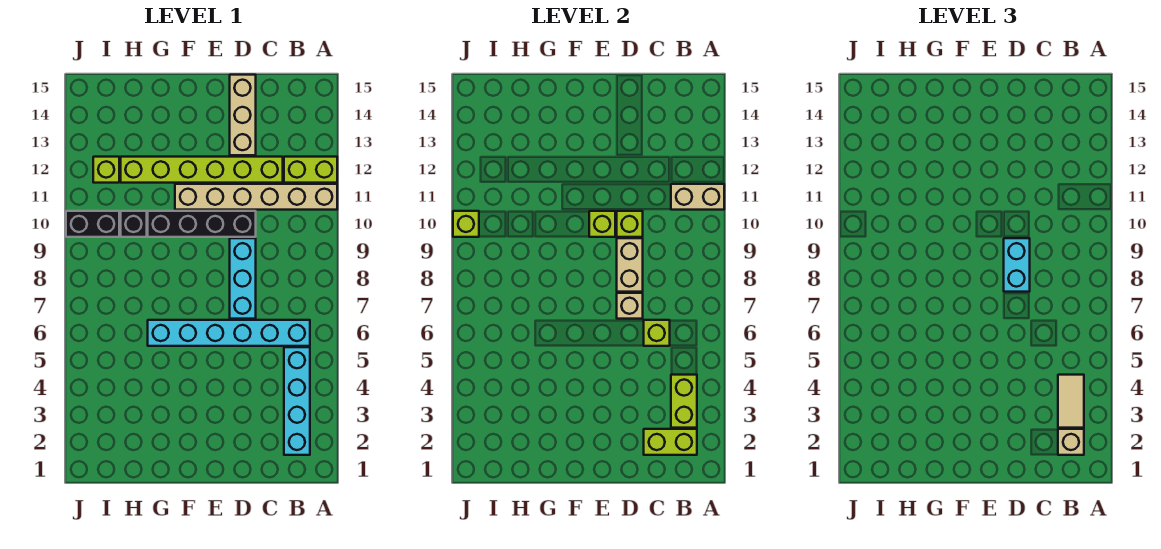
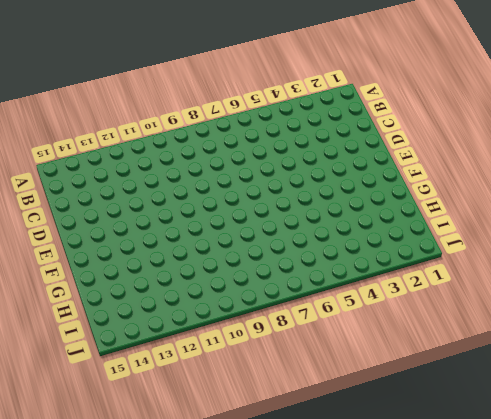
none -> tan 1x6 brick [175,184,337,210]
none -> lime 1x2 brick [284,157,337,183]
none -> cyan 1x4 brick [284,347,310,455]

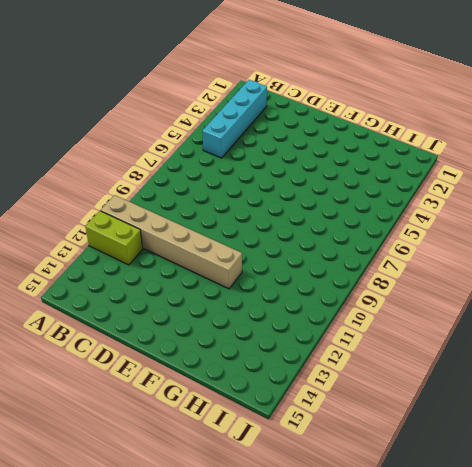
none -> cyan 1x6 brick [148,320,310,346]
none -> lime 1x6 brick [121,157,283,183]
none -> cyan 1x3 brick [230,238,256,319]

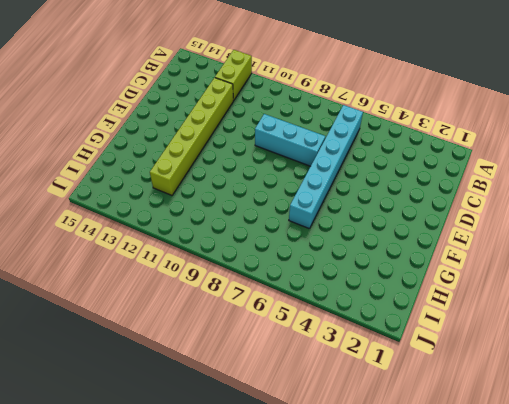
none -> tan 1x6 brick [175,184,337,210]
none -> cyan 1x4 brick [284,347,310,455]
none -> black 1x4 brick [148,211,256,237]

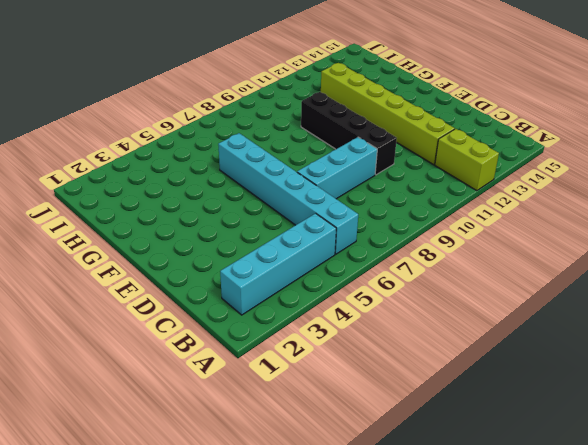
none -> tan 1x6 brick [175,184,337,210]
none -> tan 1x3 brick [230,75,256,155]
none -> black 1x1 brick [121,211,147,237]

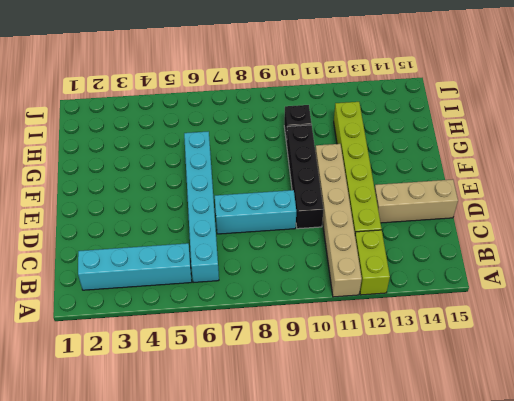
none -> black 1x2 brick [66,211,119,237]
none -> lime 1x1 brick [93,157,119,183]
none -> tan 1x2 brick [671,184,724,210]

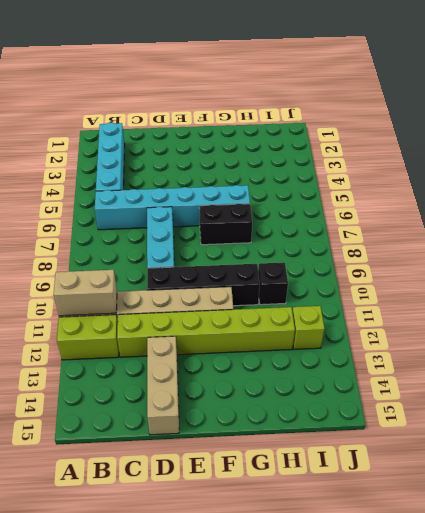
black 1x2 brick [199,204,252,245] -> black 1x2 brick moved to [66,211,119,237]
none -> lime 1x2 brick [644,429,697,455]
none -> lime 1x2 brick [671,375,697,428]
none -> lime 1x1 brick [644,320,670,346]

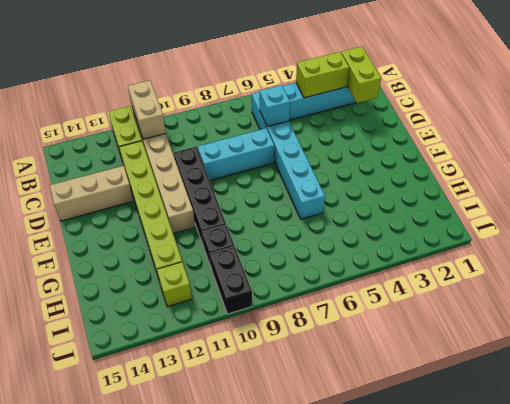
cyan 1x1 brick [259,85,290,127] -> lime 1x1 brick [644,320,670,346]
none -> tan 1x1 brick [617,293,643,319]
none -> tan 1x2 brick [617,238,643,292]
none -> lime 1x1 brick [617,211,643,237]

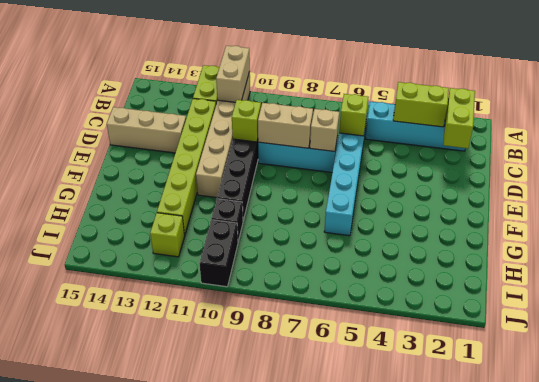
none -> lime 1x1 brick [589,211,615,237]
none -> lime 1x1 brick [453,211,479,237]
none -> tan 1x1 brick [1058,429,1084,455]

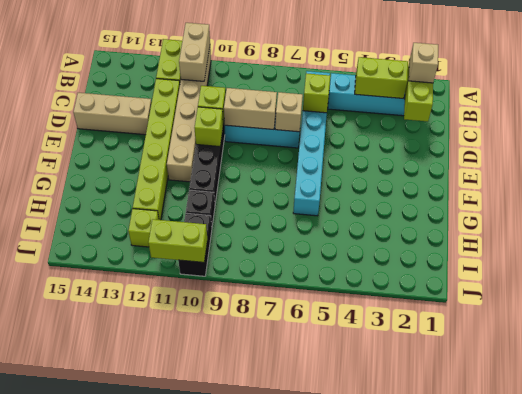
lime 1x2 brick [148,219,207,262] -> lime 1x1 brick [453,211,479,237]
none -> tan 1x2 tile [1058,375,1084,428]
none -> cyan 1x2 brick [1004,238,1030,292]

